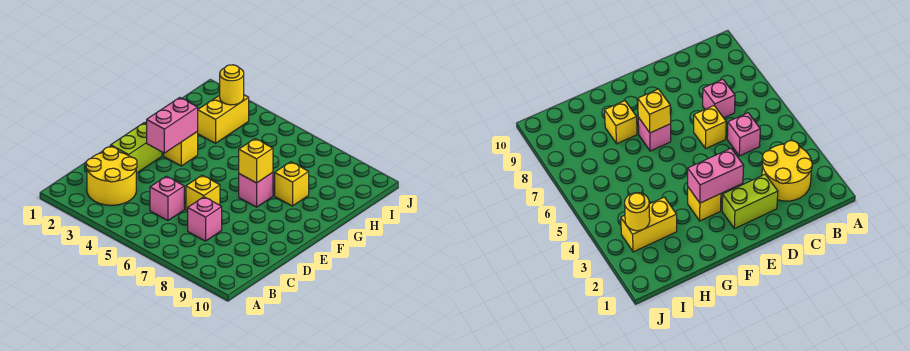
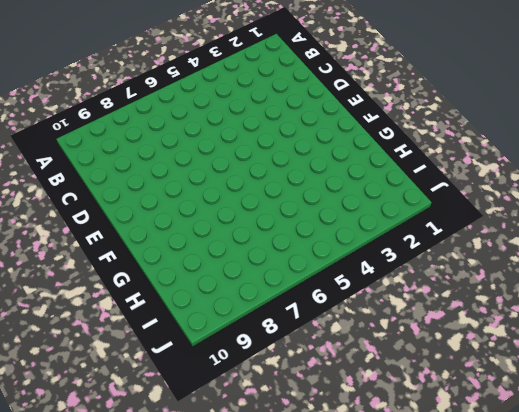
none -> yellow 2x2 round brick [86,147,137,205]
none -> pink 1x1 brick [150,176,184,220]
none -> pink 1x1 brick [188,197,222,241]

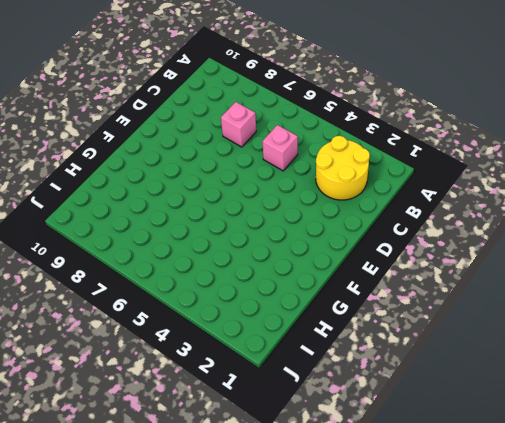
none -> lime 1x2 brick [111,123,162,173]
none -> yellow 1x1 brick [186,175,220,211]
none -> yellow 1x1 brick [164,132,198,166]

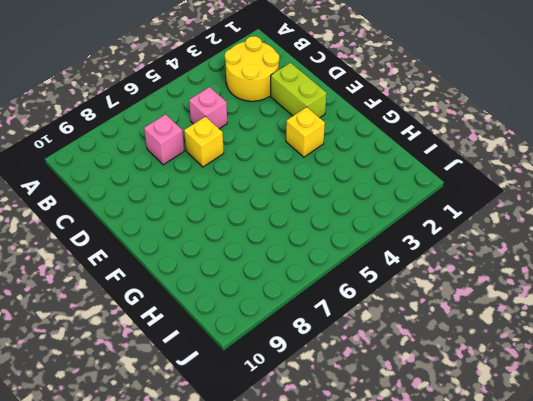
none -> pink 1x1 brick [239,173,273,207]
none -> yellow 1x1 brick [275,162,309,206]
none -> yellow 1x2 brick [197,95,249,143]

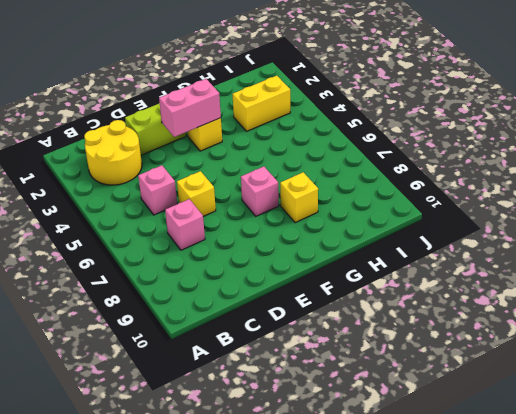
none -> yellow 1x1 brick [239,139,273,183]
none -> yellow 1x1 round brick [220,65,244,105]

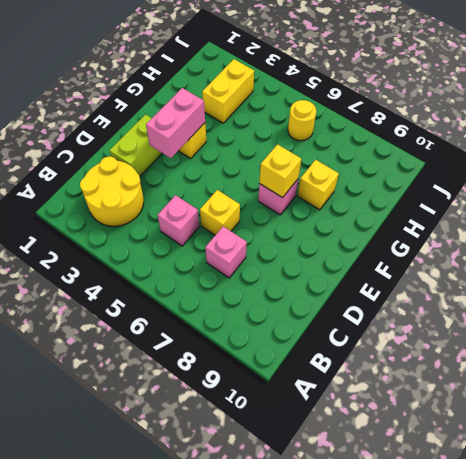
yellow 1x1 round brick [288,100,316,141] -> yellow 1x1 round brick moved to [220,65,244,105]

